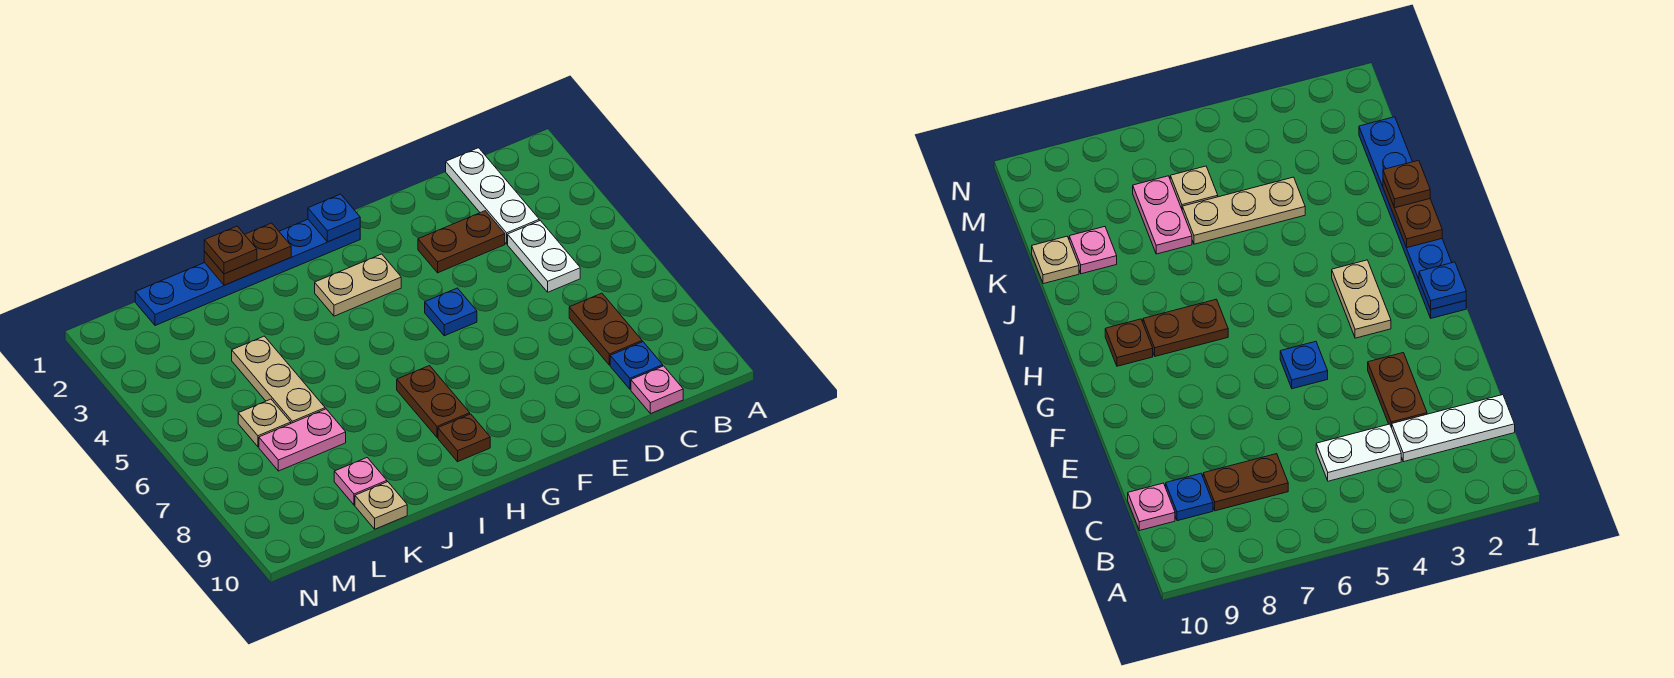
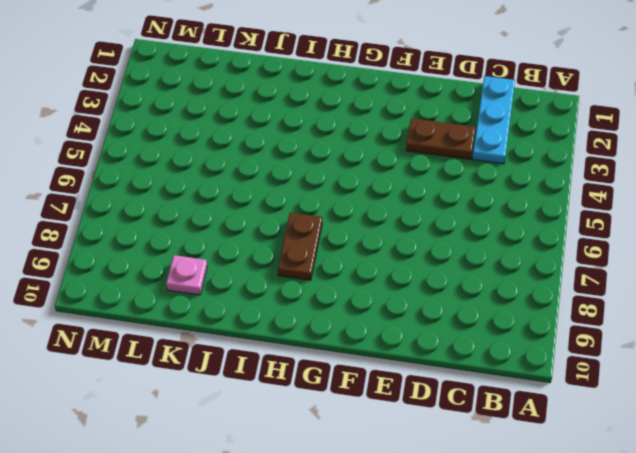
cyan 1x3 plate [473,76,515,164] -> white 1x3 plate [446,148,539,244]
none -> white 1x2 plate [508,221,580,292]
none -> brown 1x2 plate [569,293,642,365]
none -> blue 1x1 plate [610,342,663,389]

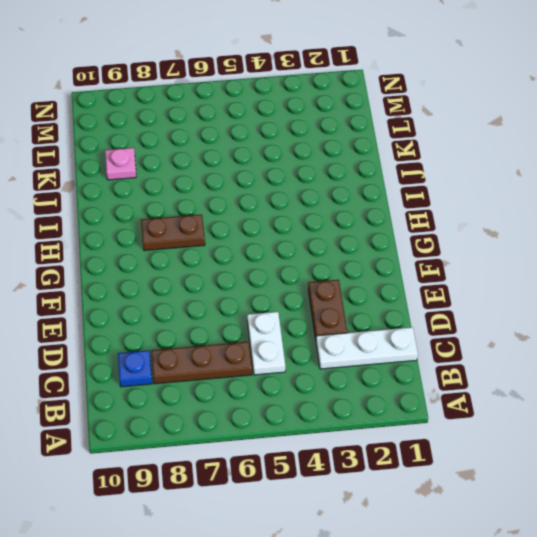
white 1x2 plate [247,312,285,375] -> white 1x2 plate turned to [508,221,580,292]
brown 1x3 plate [151,342,252,384] -> brown 1x2 plate [569,293,642,365]
none -> pink 1x1 plate [631,366,683,414]
none -> blue 1x1 plate [425,288,477,336]
none -> blue 1x6 plate [135,219,360,326]

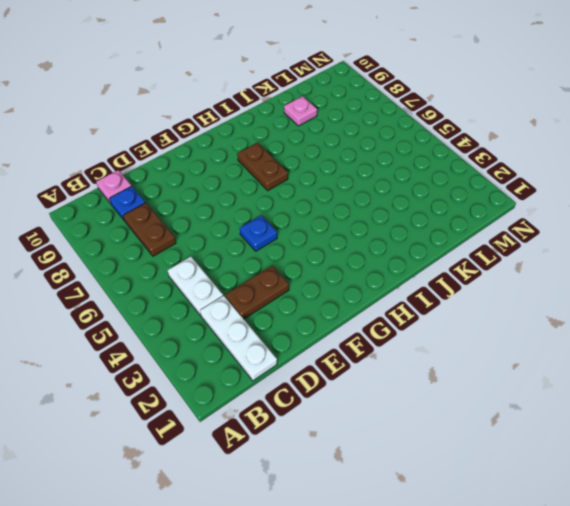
none -> blue 1x6 plate [135,219,360,326]
none -> tan 1x2 plate [315,254,401,316]
none -> brown 1x1 plate [438,414,490,462]

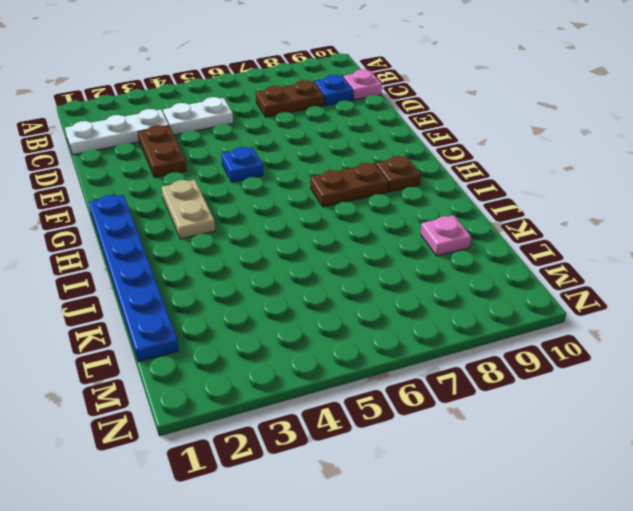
none -> tan 1x3 plate [232,336,325,423]
none -> pink 1x2 plate [259,409,346,471]
none -> tan 1x1 plate [355,482,407,529]

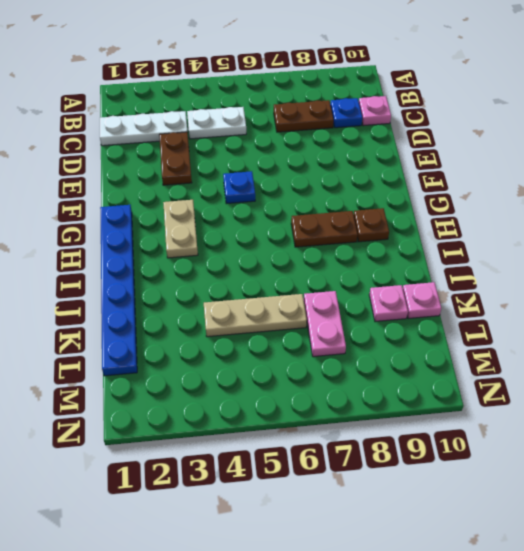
pink 1x1 plate [403,282,441,319] -> tan 1x1 plate [355,482,407,529]
none -> tan 1x1 plate [238,399,291,447]
none -> blue 1x1 plate [308,194,360,242]
none -> brown 1x2 plate [204,223,291,285]

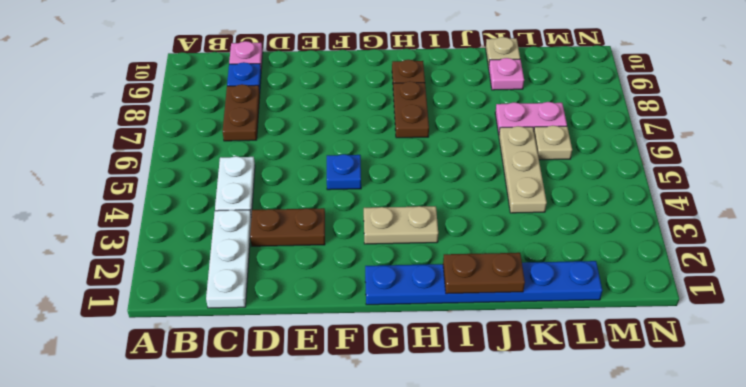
none -> blue 1x1 plate [308,194,360,242]
none -> brown 1x1 plate [204,226,257,274]

